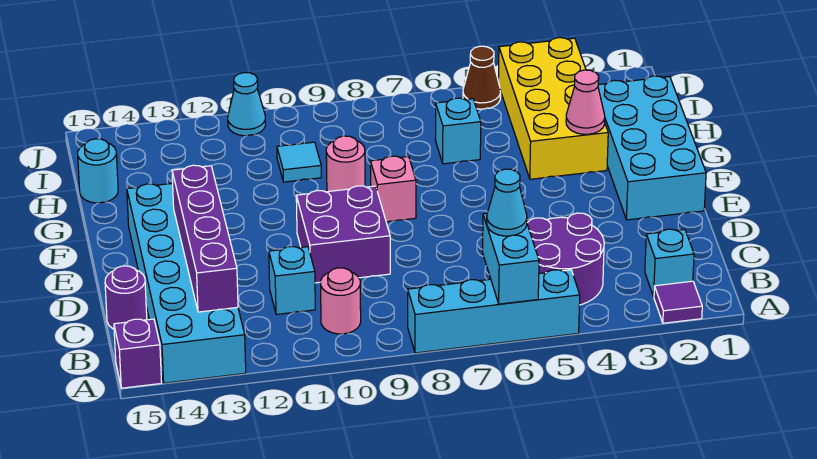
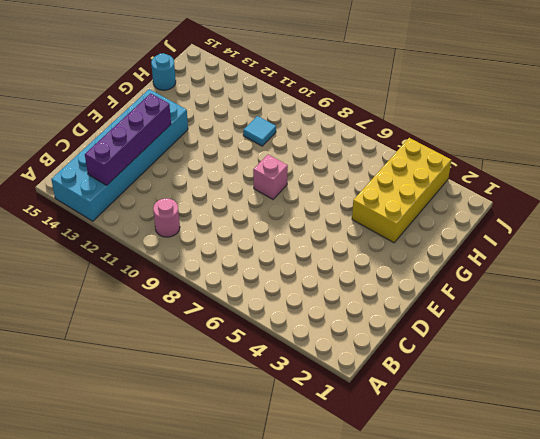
none -> purple 1x1 tile [654,281,702,323]
none -> cyan 1x4 brick [408,270,580,353]
none -> purple 1x1 brick [114,319,162,388]

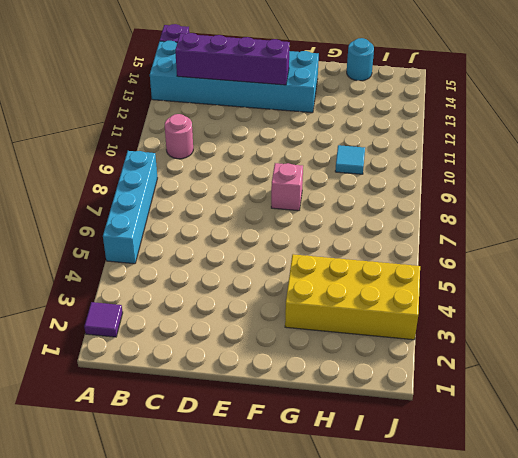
none -> cyan 1x1 brick [645,229,694,297]
none -> purple 2x2 round brick [527,213,604,305]
none -> cyan 1x1 brick [269,247,315,315]

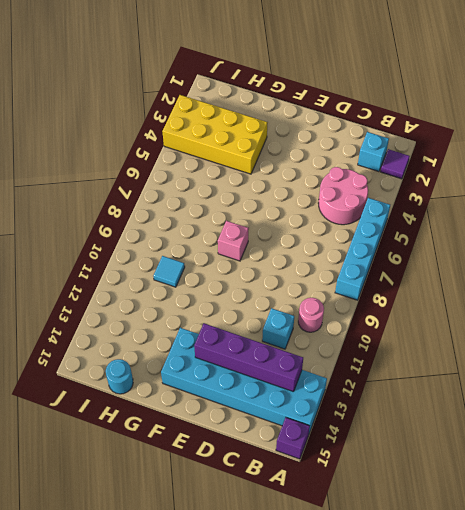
pink 2x2 round brick [318,167,368,225] -> purple 2x2 round brick [527,213,604,305]
none -> purple 1x1 round brick [105,266,147,329]
none -> purple 2x2 brick [296,186,390,283]
none -> cyan 2x4 brick [598,76,706,220]

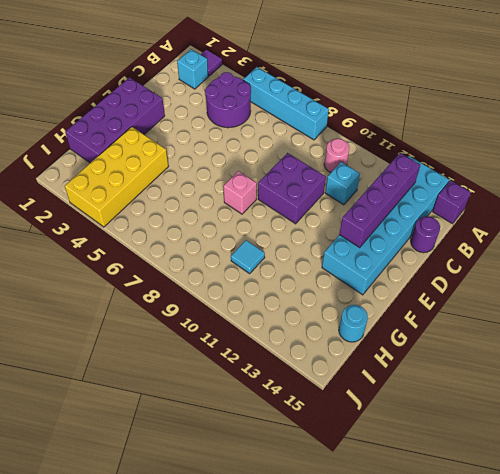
purple 2x4 brick [65,77,165,163] -> cyan 2x4 brick [598,76,706,220]
none -> pink 1x1 round brick [326,136,365,191]
none -> cyan 1x1 brick [435,98,481,164]
none -> brown 1x1 cone [463,46,501,109]

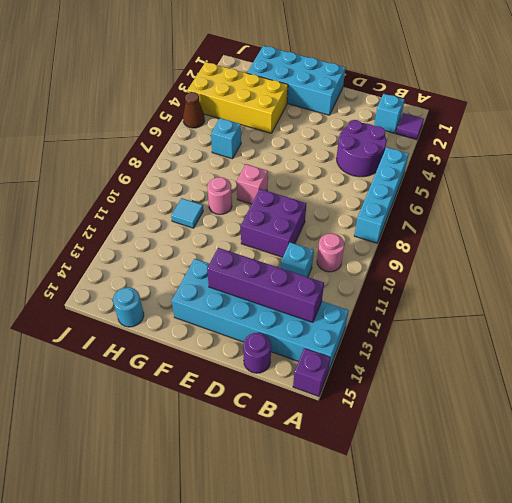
none -> cyan 1x1 cone [228,73,266,136]
none -> cyan 1x2 brick [483,213,539,304]
none -> pink 1x1 cone [566,70,605,134]

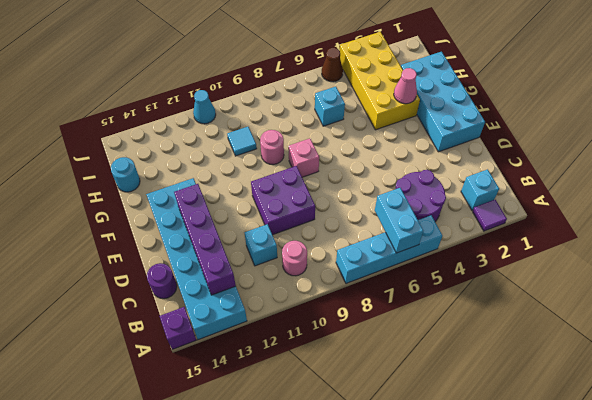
none -> cyan 1x1 cone [487,169,527,236]

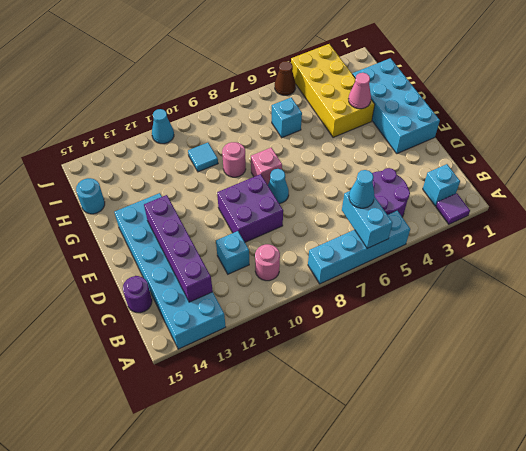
cyan 1x1 cone [268,169,289,204] -> none
none -> purple 1x1 brick [114,319,162,388]

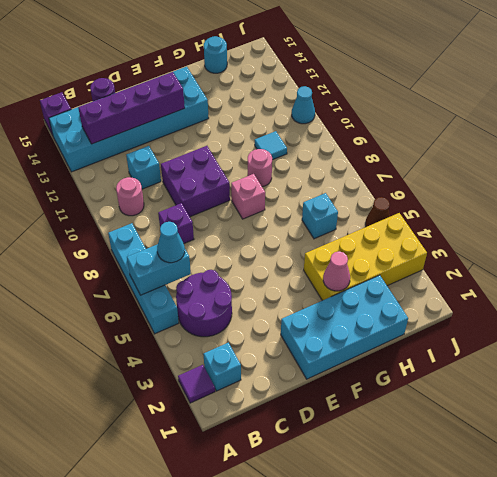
purple 1x1 brick [158,203,194,243] -> none

